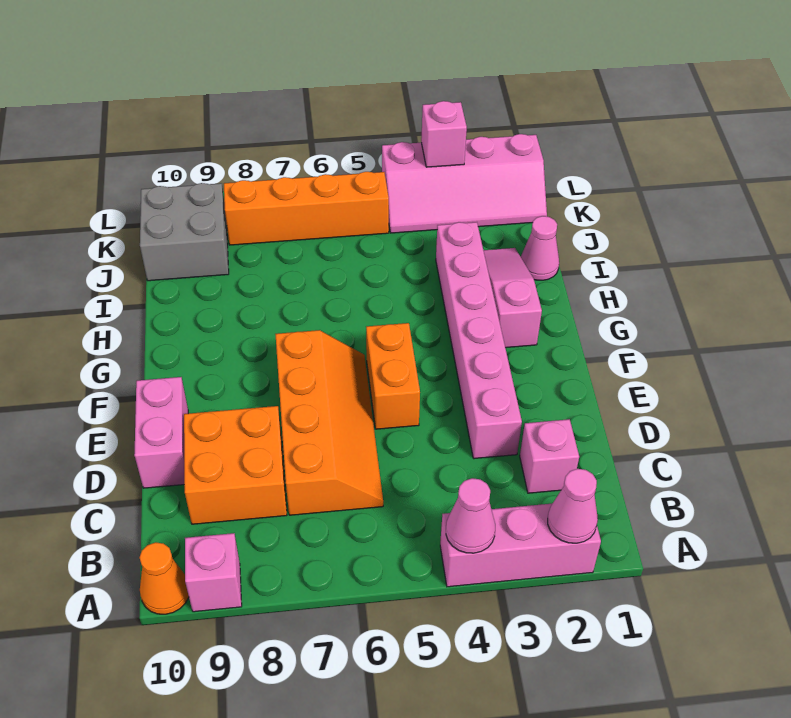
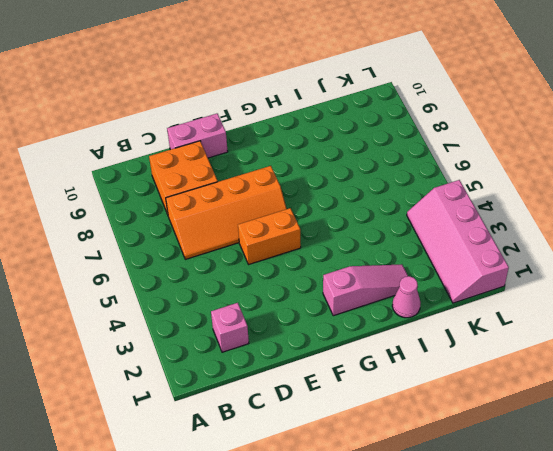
none -> pink 1x3 brick [440,504,601,587]
none -> pink 1x1 brick [185,533,242,612]
none -> orange 1x1 cone [139,542,189,614]

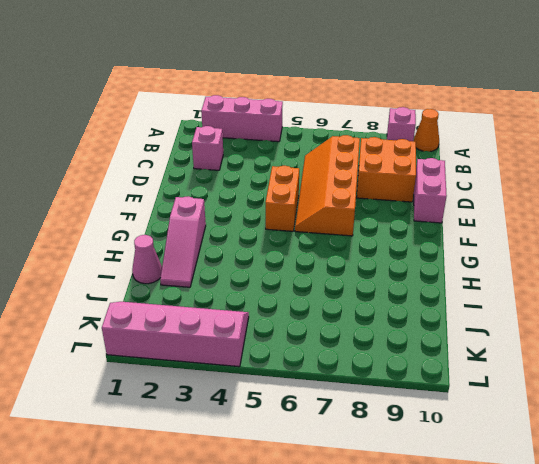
none -> pink 1x6 brick [436,222,522,459]
none -> grey 2x2 brick [140,183,229,281]
none -> orange 1x4 brick [224,172,389,245]

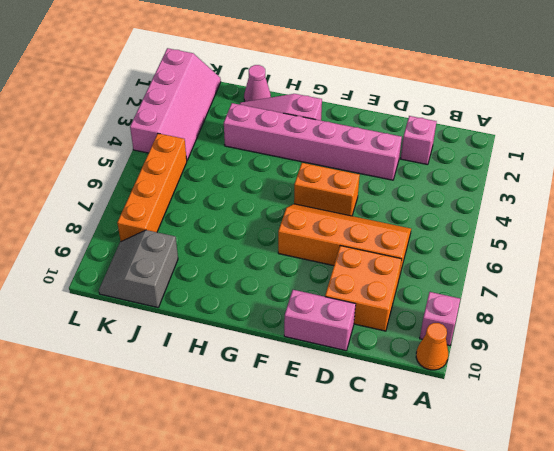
grey 2x2 slope [99,230,178,308] -> grey 2x2 brick [140,183,229,281]
none -> pink 1x3 brick [440,504,601,587]
none -> pink 1x1 cone [548,469,598,543]
none -> pink 1x1 cone [446,478,495,553]

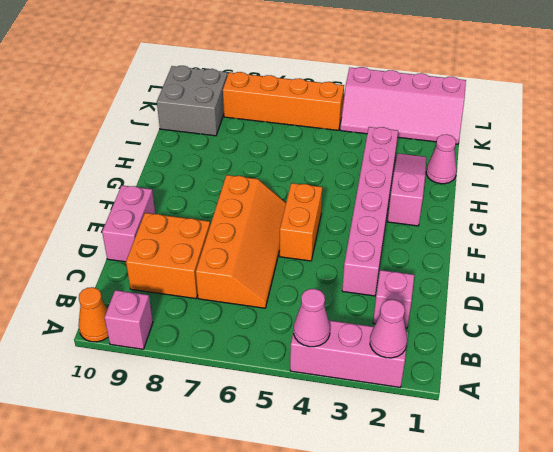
none -> pink 1x1 brick [421,101,467,167]

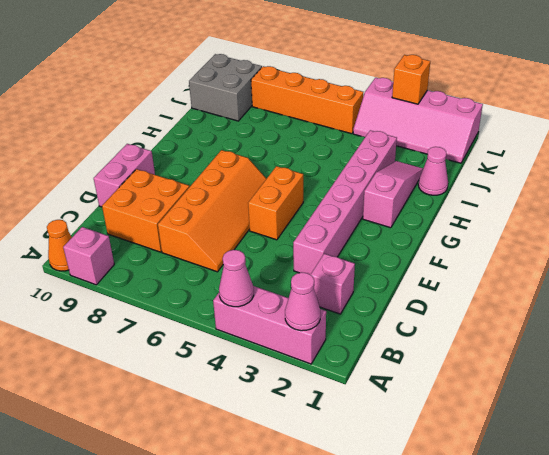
orange 1x1 brick [392,55,430,104] -> pink 1x1 brick [421,101,467,167]

